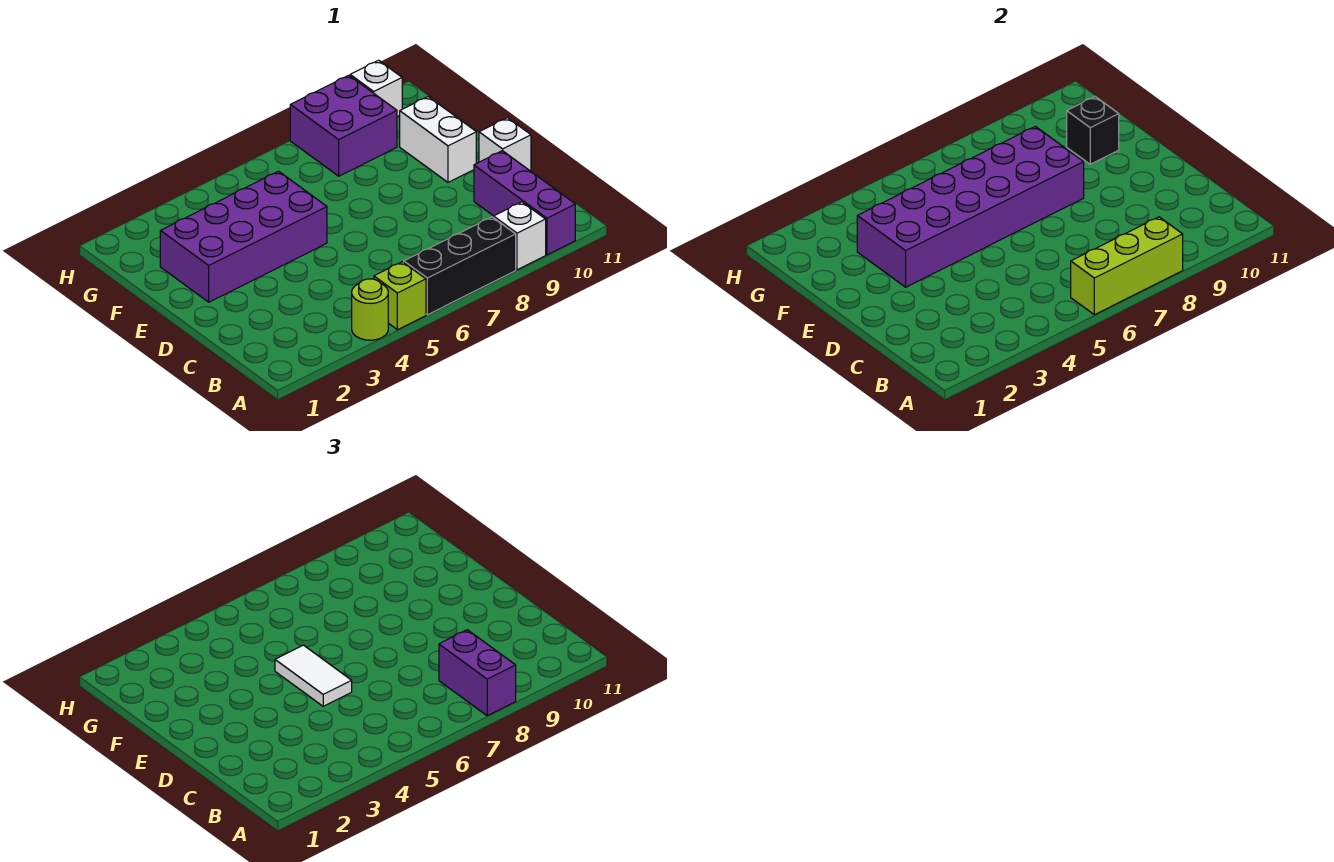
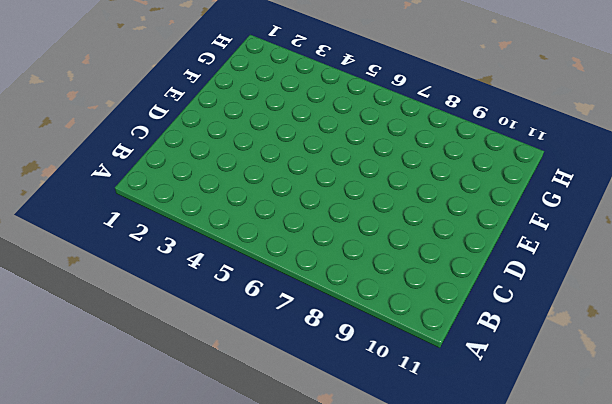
none -> lime 1x1 round brick [352,279,388,340]
none -> lime 1x1 brick [374,262,426,330]
none -> black 1x3 brick [404,217,516,315]

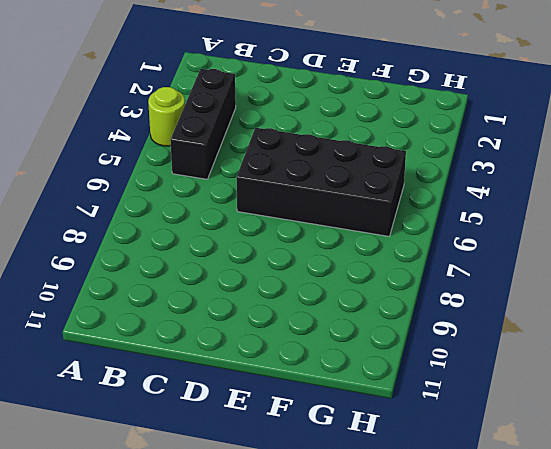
black 1x3 brick [170,69,236,179] -> black 1x3 brick moved to [404,217,516,315]
black 2x4 brick [237,128,406,236] -> purple 2x4 brick [160,171,327,302]
none -> lime 1x1 brick [374,262,426,330]
none -> white 1x1 brick [494,202,546,270]
none -> purple 1x3 brick [474,151,575,255]

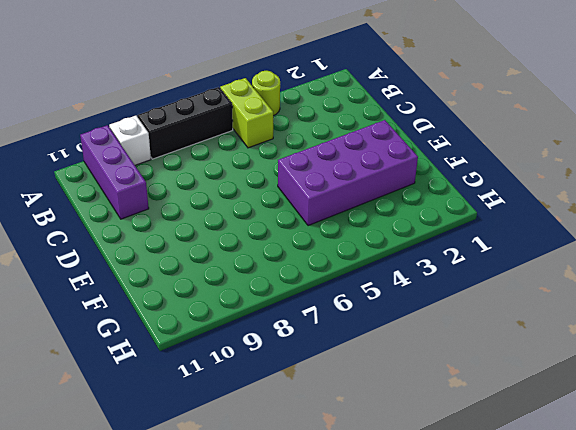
lime 1x2 brick [220,78,273,148] -> lime 1x1 brick [374,262,426,330]
none -> white 1x1 brick [479,118,531,171]
none -> white 1x2 brick [400,97,476,182]
none -> purple 2x2 brick [290,75,397,176]

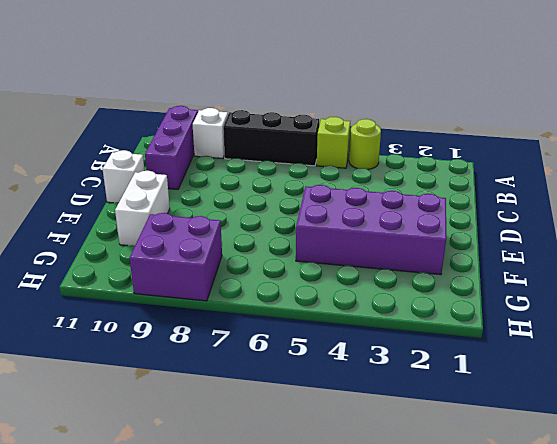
none -> white 1x1 brick [350,60,402,117]
none -> lime 1x3 brick [1071,217,1183,315]
none -> purple 2x6 brick [857,126,1084,287]

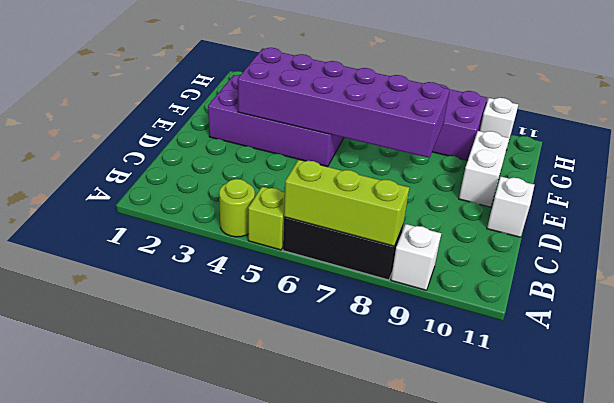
none -> purple 1x3 brick [474,151,575,255]
none -> black 1x1 brick [1067,97,1119,164]
none -> purple 1x2 brick [439,630,516,716]

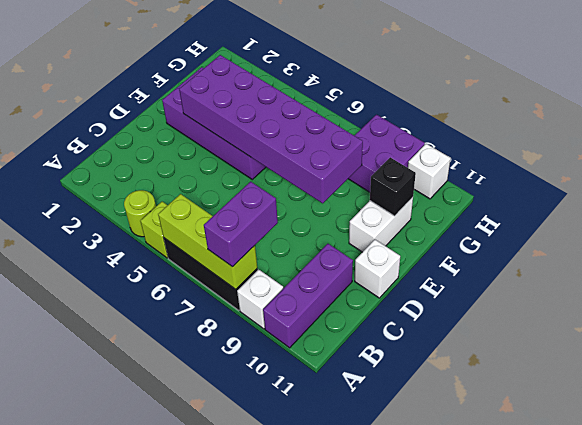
none -> white 1x2 tile [275,645,352,706]

